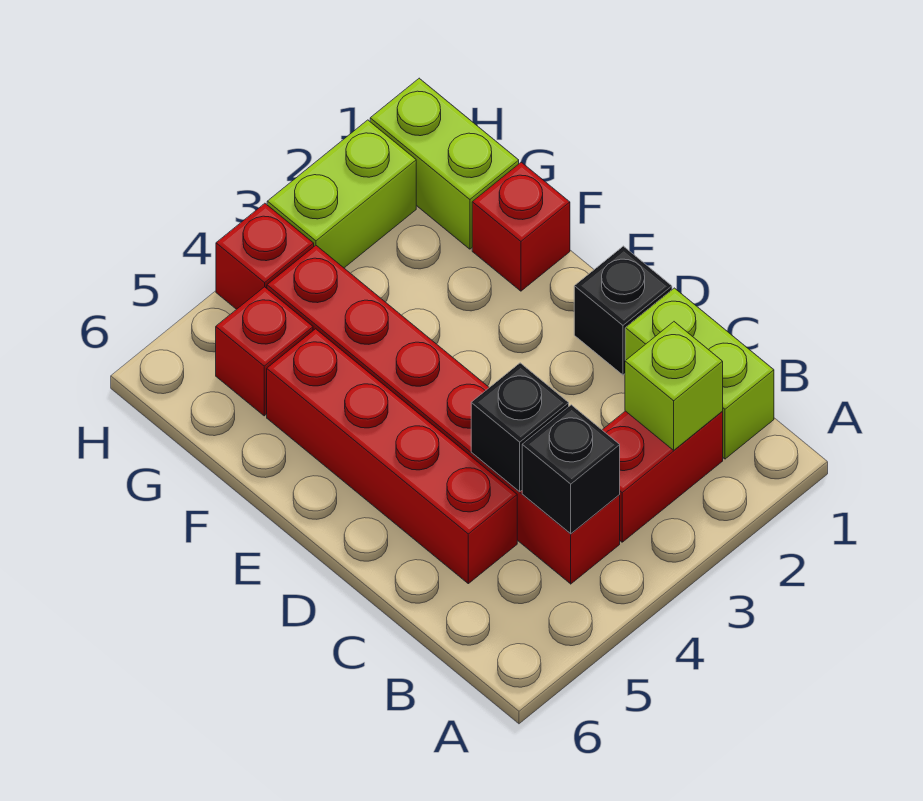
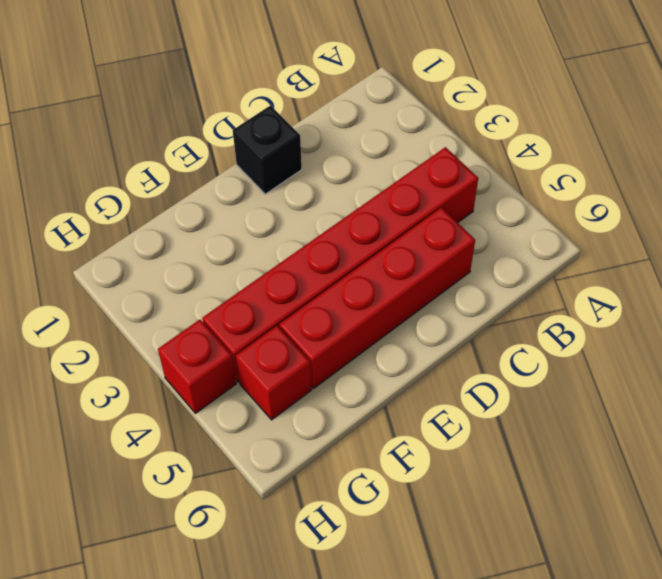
none -> lime 1x2 brick [625,288,774,459]
none -> red 1x2 brick [602,411,723,542]
none -> red 1x1 brick [472,162,570,291]

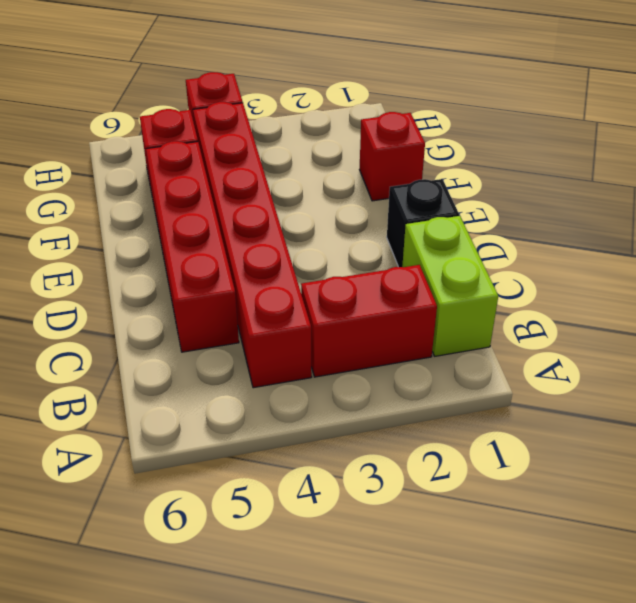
none -> lime 1x2 brick [370,78,519,249]
none -> lime 1x2 brick [267,120,416,268]
none -> lime 1x1 brick [625,322,723,450]

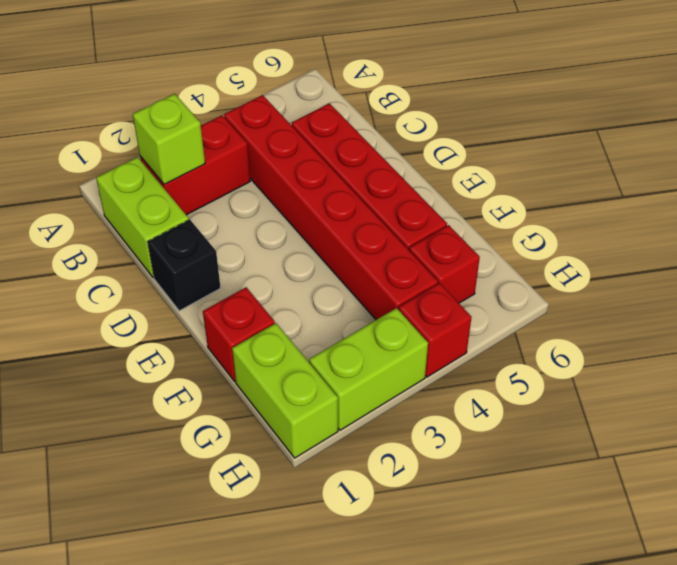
none -> black 1x1 brick [522,405,620,534]
none -> black 1x1 brick [471,363,569,492]

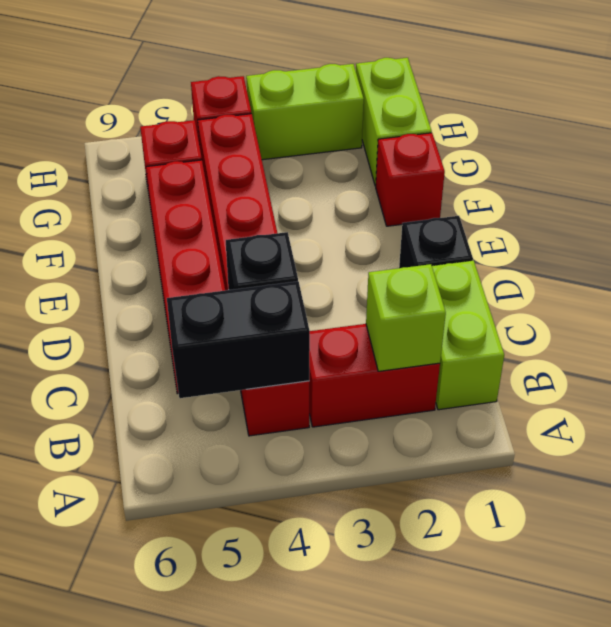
black 1x2 brick [167,281,310,398] -> black 1x1 brick [522,405,620,534]

